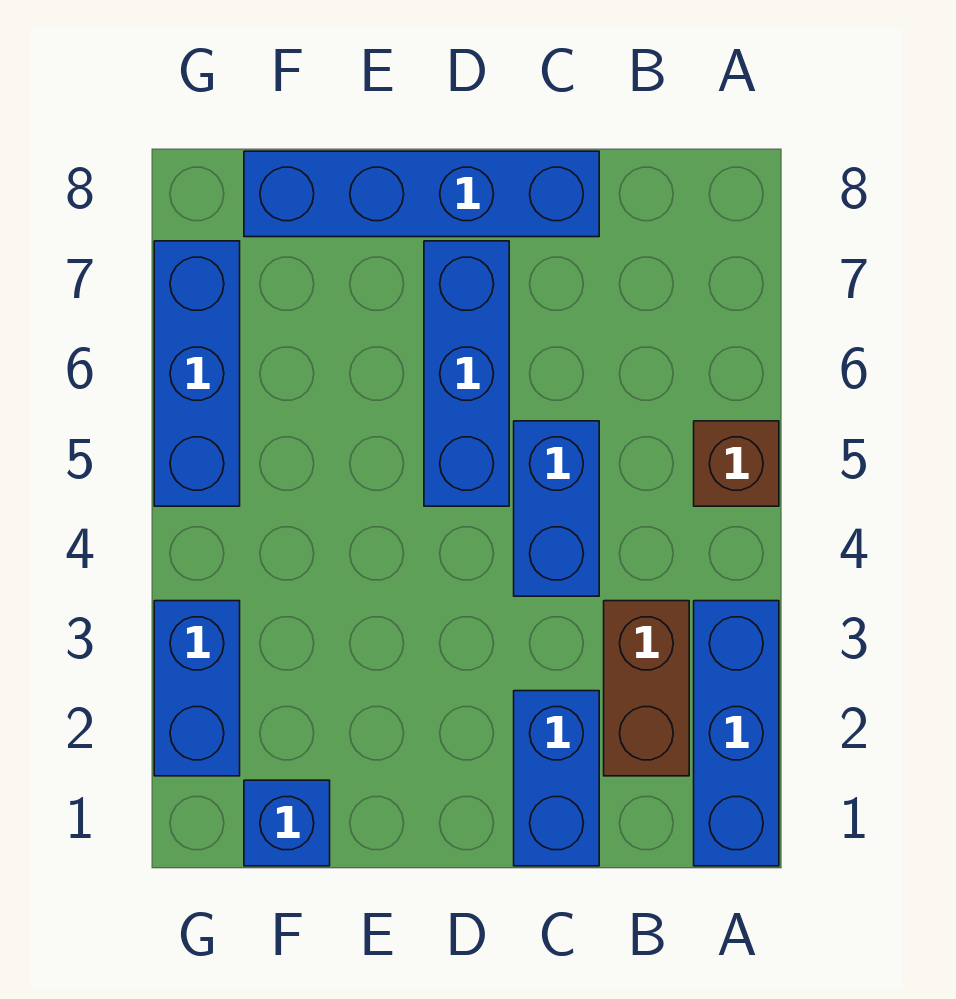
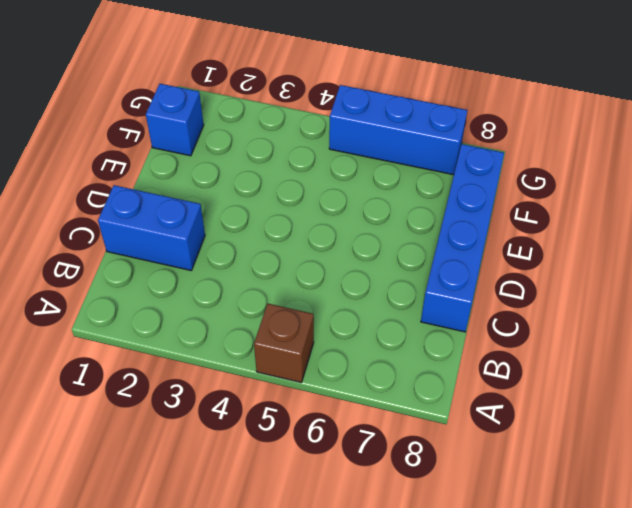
none -> blue 1x3 brick [694,601,779,866]
none -> brown 1x2 brick [604,601,689,776]

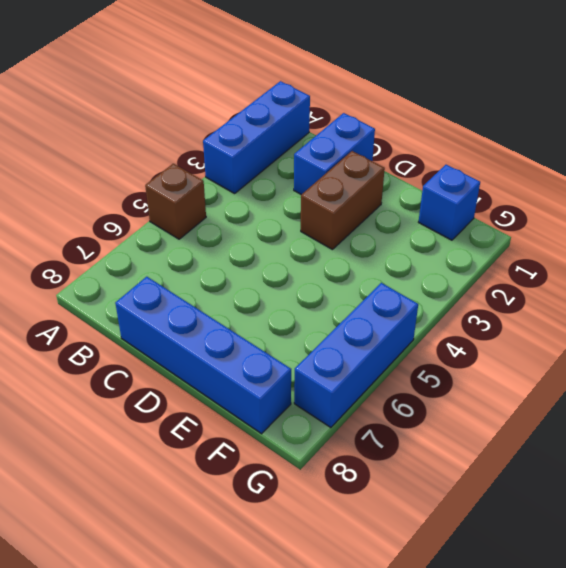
brown 1x2 brick [301,151,385,250] -> brown 1x2 brick moved to [604,601,689,776]
none -> blue 1x2 brick [514,421,599,596]
none -> blue 1x3 brick [424,241,509,506]

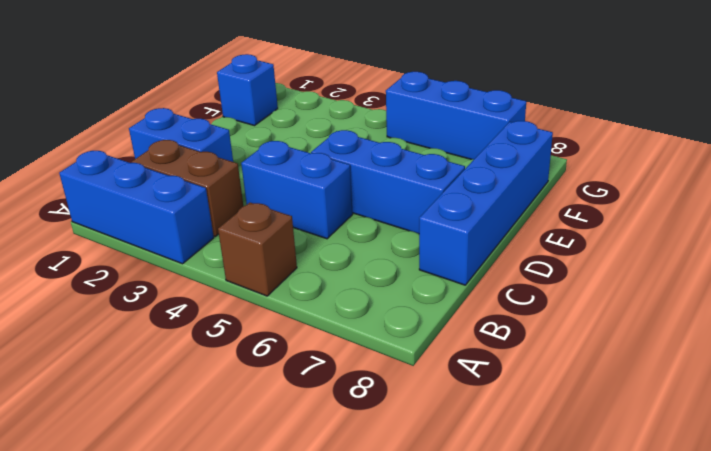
none -> blue 1x2 brick [154,601,240,776]

